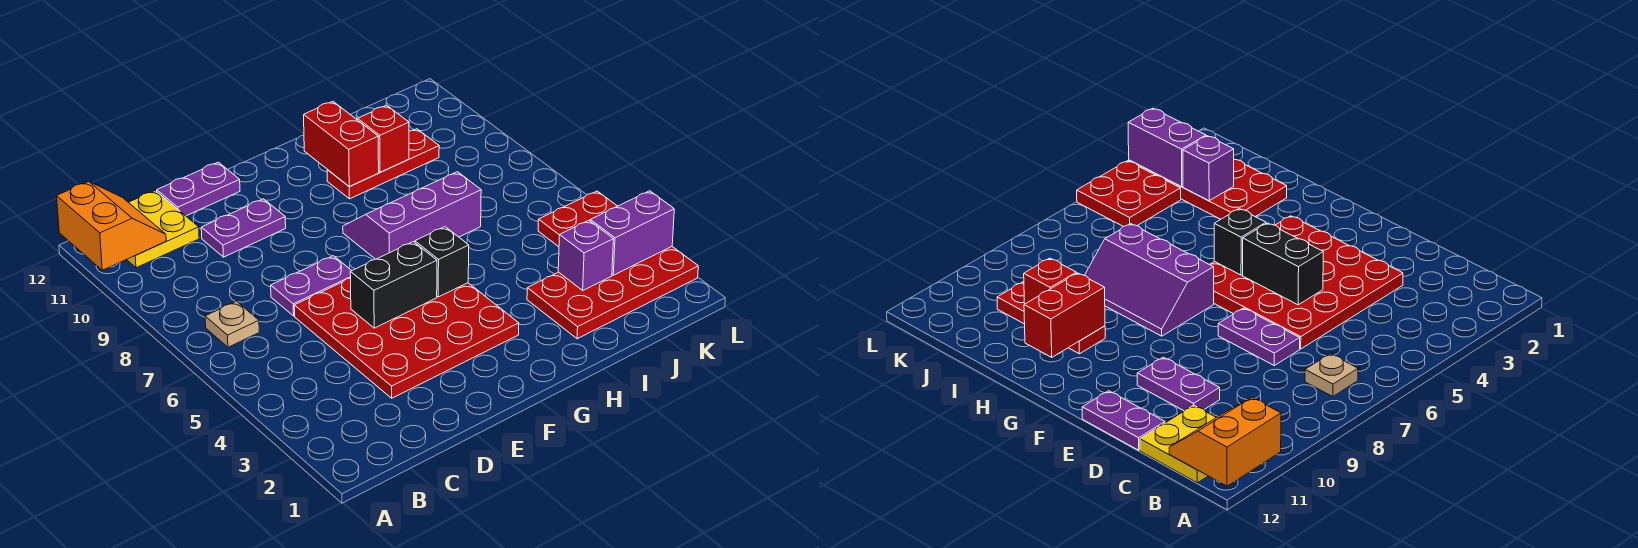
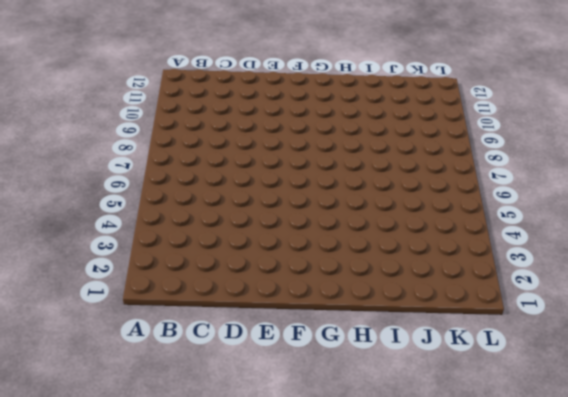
none -> tan 1x1 plate [205,301,259,347]
none -> yellow 2x2 plate [127,191,199,268]
none -> red 4x4 plate [294,278,519,398]

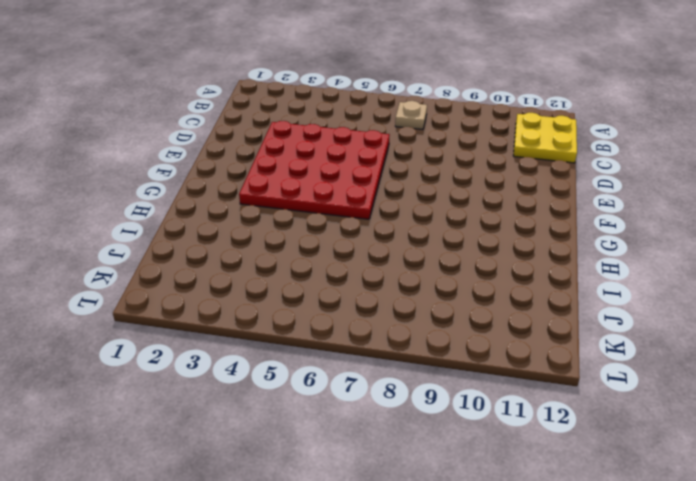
none -> purple 1x2 plate [271,256,352,316]
none -> purple 1x2 plate [201,199,286,257]
none -> purple 1x2 plate [157,162,240,216]

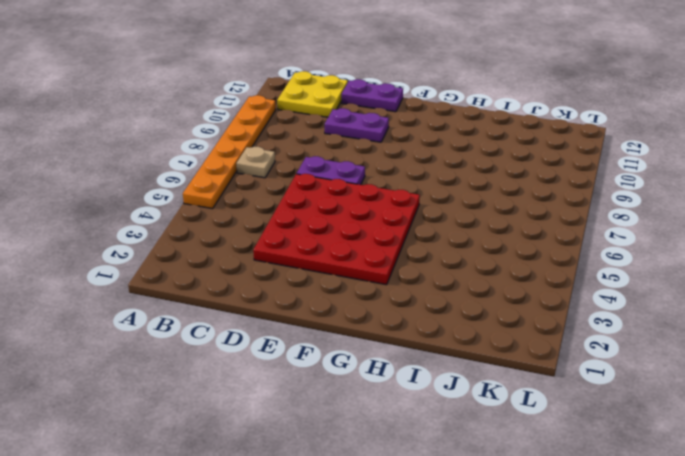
orange 1x6 plate [183,95,276,209] -> none
none -> purple 2x3 slope [343,172,481,259]
none -> red 1x3 plate [327,129,439,199]
none -> red 2x4 plate [527,247,698,339]

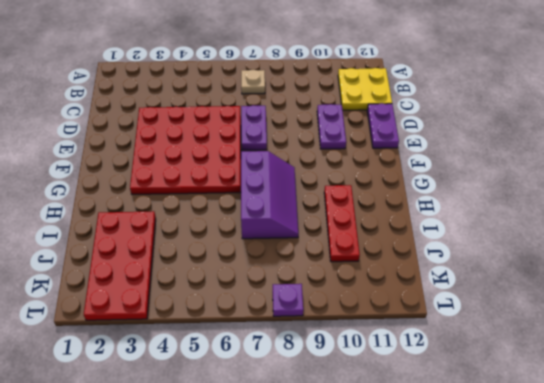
purple 1x1 plate [273,284,303,316] -> none
none -> red 2x2 plate [538,191,617,247]
none -> orange 2x2 slope [57,181,166,270]
none -> black 1x2 brick [350,242,437,328]

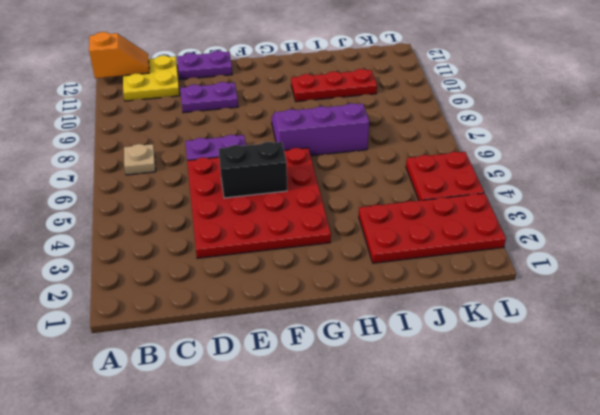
orange 1x2 slope [89,32,149,78] -> orange 2x2 slope [57,181,166,270]
none -> black 1x1 brick [415,227,469,297]
none -> red 1x2 brick [304,101,379,187]
none -> red 1x1 brick [358,105,409,172]

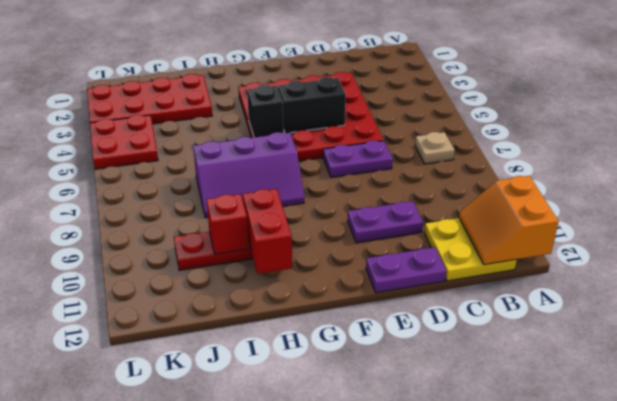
none -> purple 1x1 brick [558,220,614,290]
none -> purple 1x2 brick [590,191,674,275]

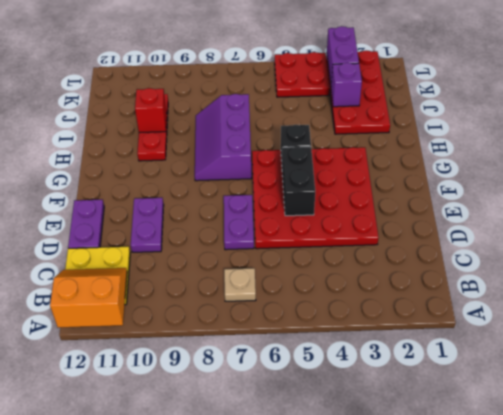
none -> red 1x2 brick [304,101,379,187]

